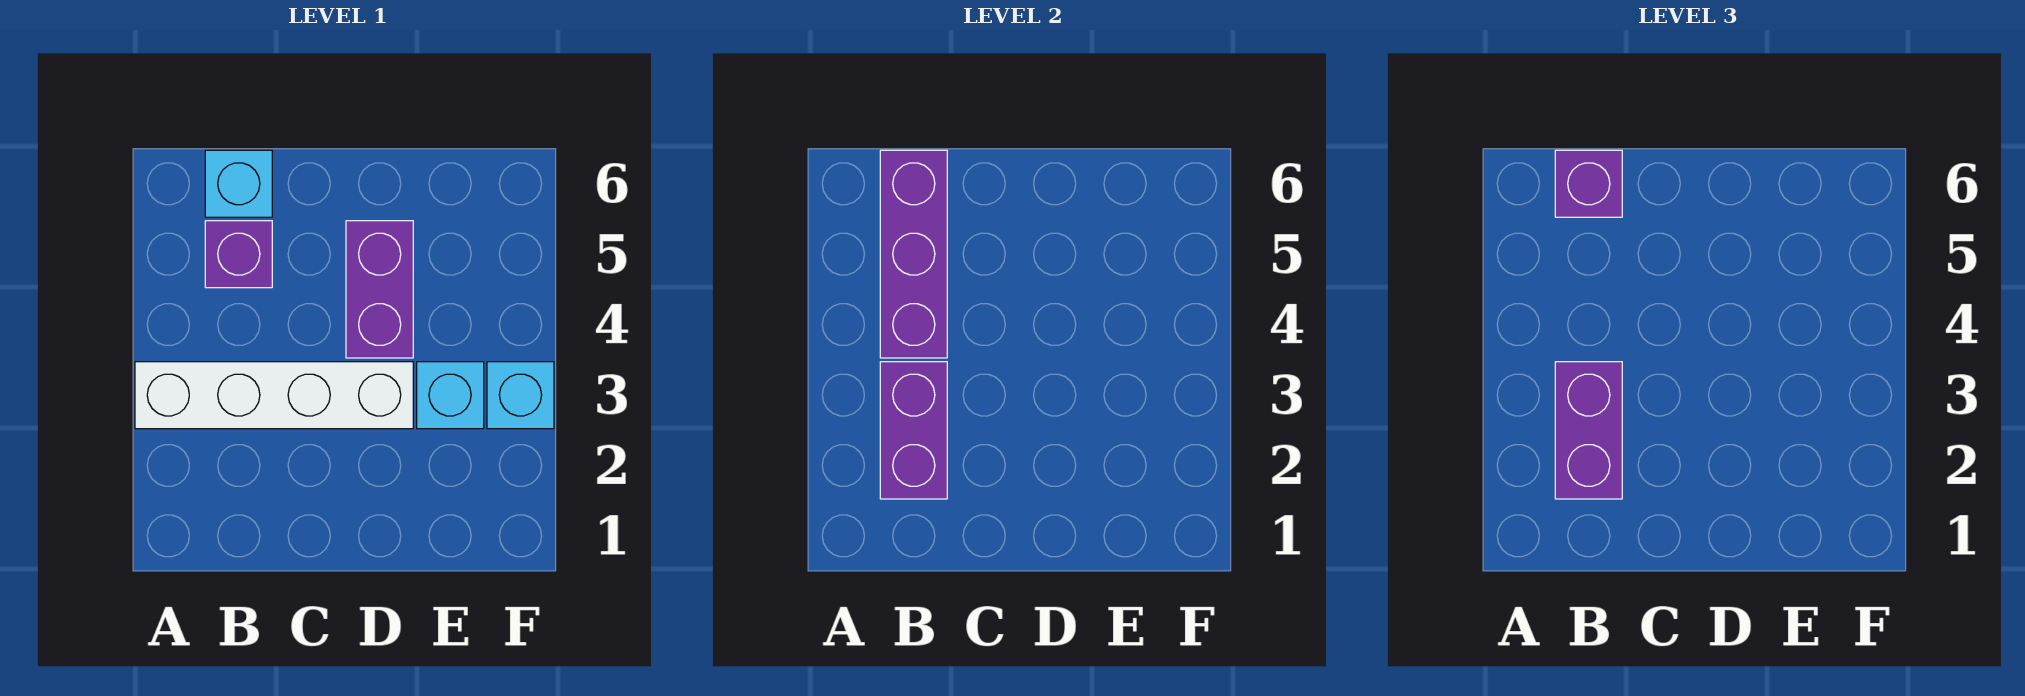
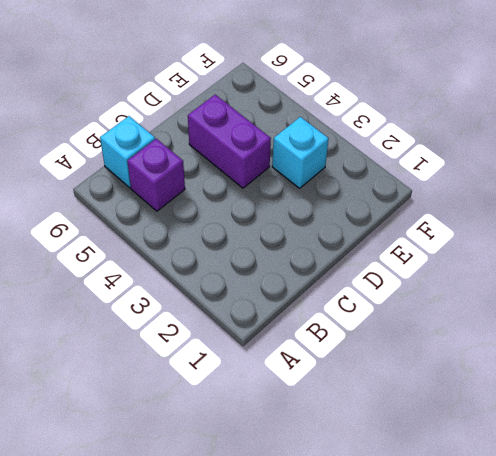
none -> white 1x4 brick [135,362,413,429]
none -> cyan 1x1 brick [487,362,554,429]

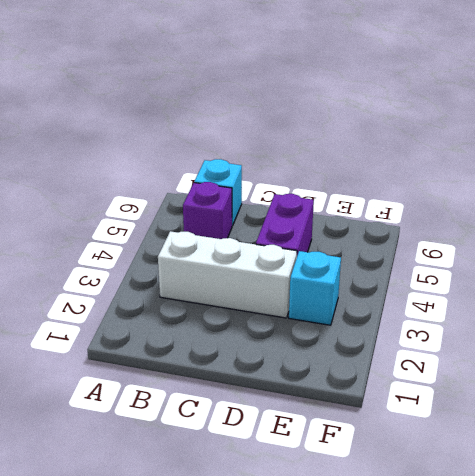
white 1x3 brick [158,231,297,318] -> white 1x4 brick [135,362,413,429]
none -> cyan 1x1 brick [487,362,554,429]
none -> purple 1x2 brick [880,362,947,499]

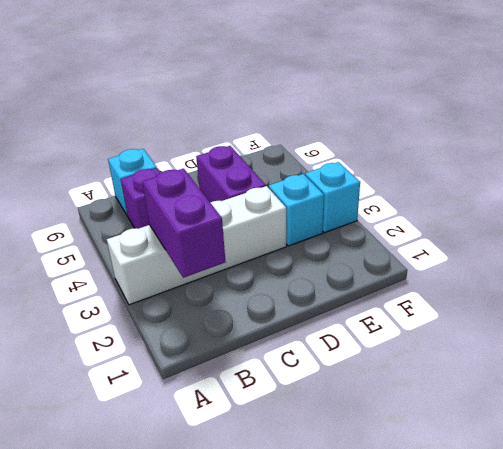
none -> purple 1x3 brick [880,150,947,358]
none -> purple 1x2 brick [1555,362,1622,499]

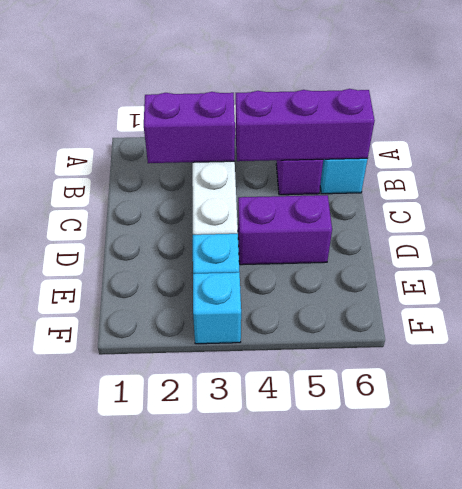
none -> purple 1x2 brick [1555,362,1622,499]
none -> purple 1x1 brick [1555,150,1622,217]

